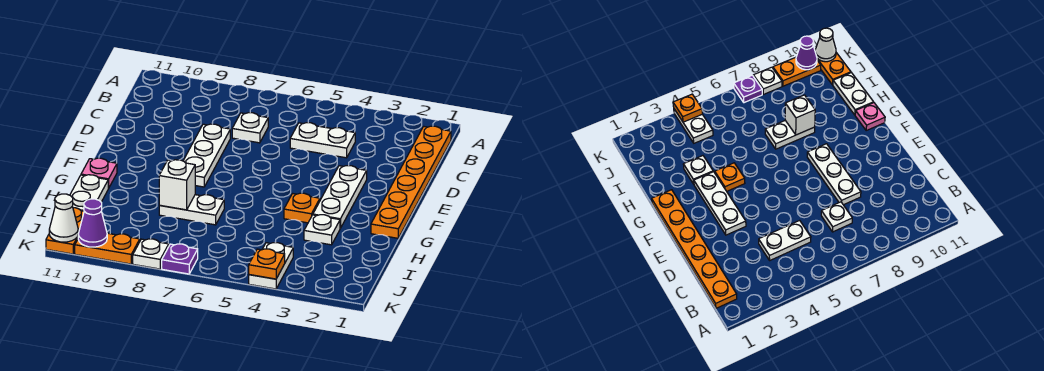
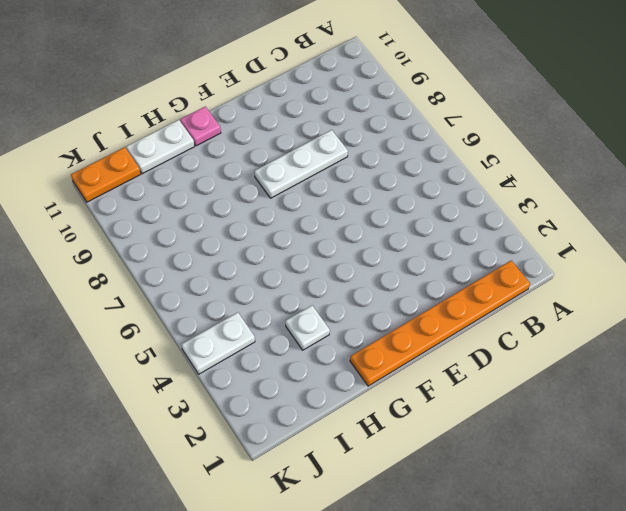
none -> white 1x2 plate [290,123,355,158]
none -> white 1x1 plate [232,113,268,143]
none -> white 1x3 plate [313,166,367,228]

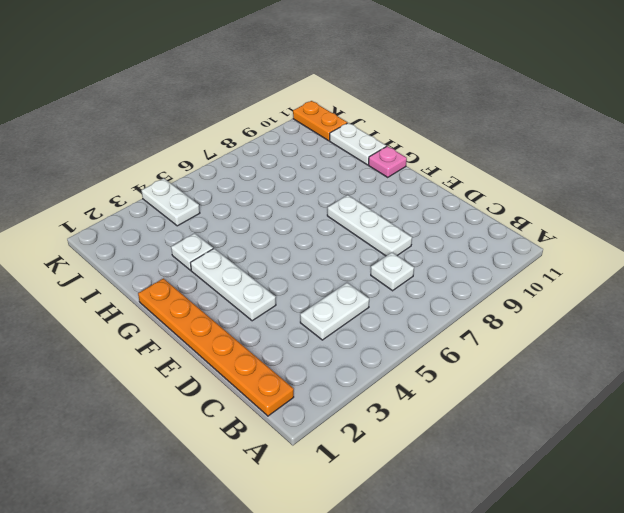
none -> orange 1x1 plate [284,193,320,223]
none -> white 1x2 plate [159,195,224,225]
none -> purple 1x1 plate [162,244,198,274]

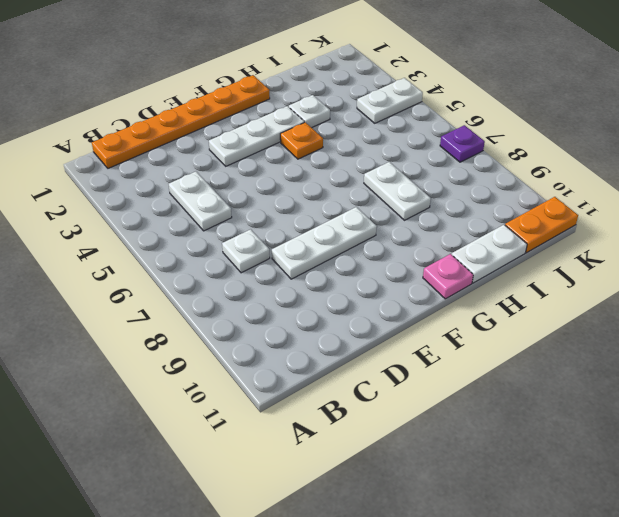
none -> white 1x1 plate [133,239,169,269]
none -> orange 1x2 plate [75,233,140,264]
none -> white 1x1 brick [159,160,195,210]

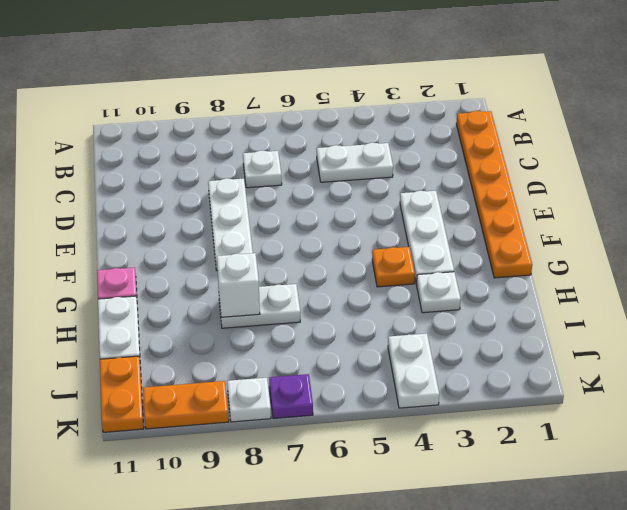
none -> orange 1x1 plate [249,249,285,279]
none -> purple 1x1 cone [78,199,107,247]
none -> white 1x1 cone [49,194,78,242]

